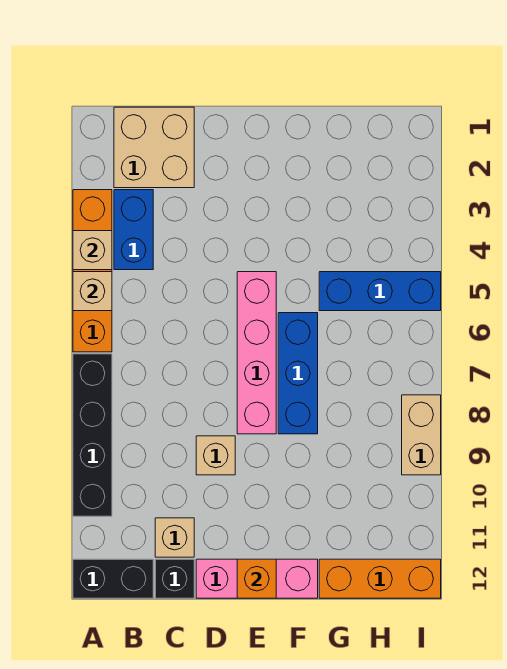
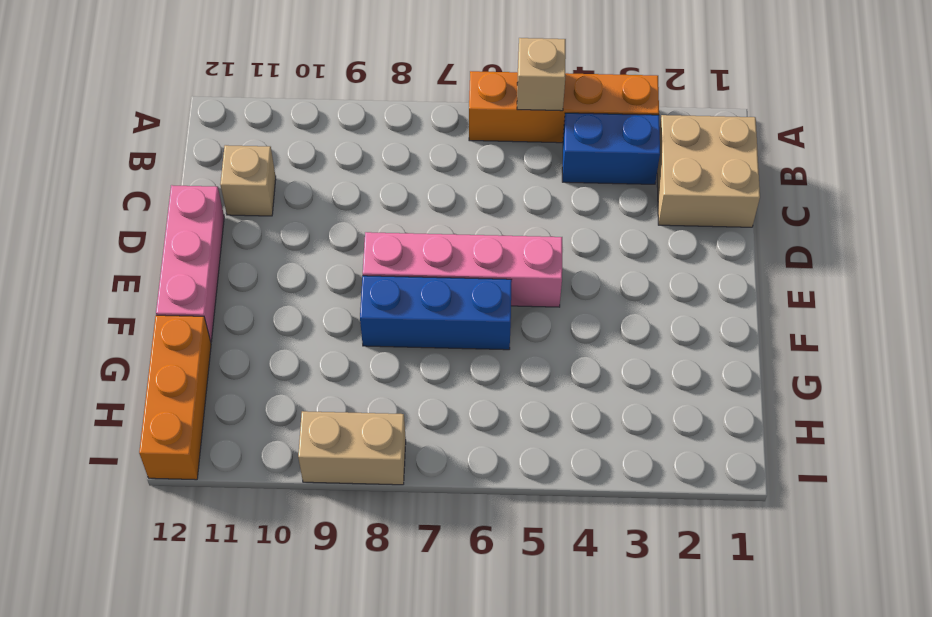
none -> black 1x4 brick [73,354,112,516]
none -> black 1x2 brick [73,559,153,598]
none -> black 1x1 brick [155,559,194,598]

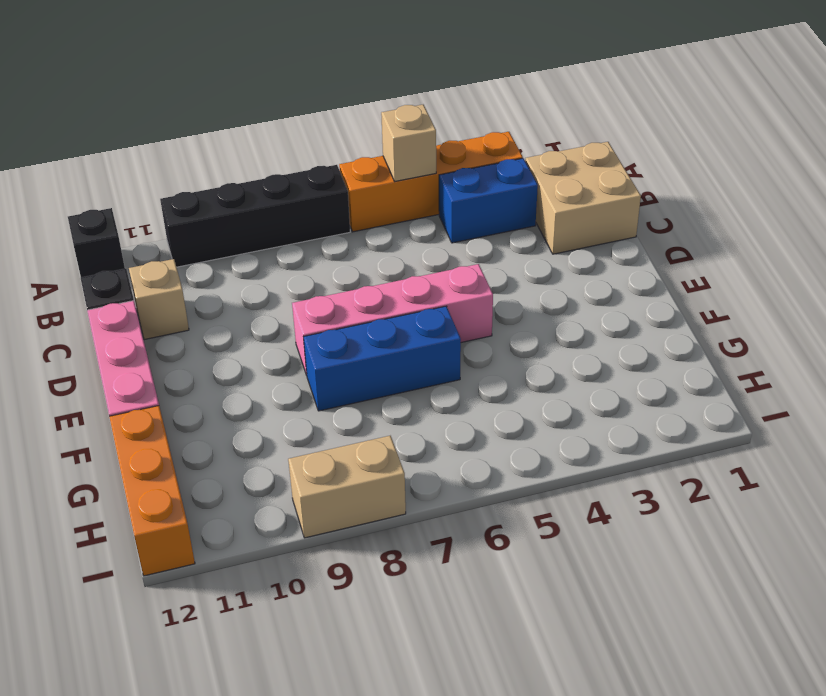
black 1x1 brick [68,208,125,277] -> black 1x2 brick [73,559,153,598]
none -> tan 1x1 brick [196,436,235,475]
none -> blue 1x3 brick [319,272,441,311]
none -> tan 1x1 brick [73,231,112,270]

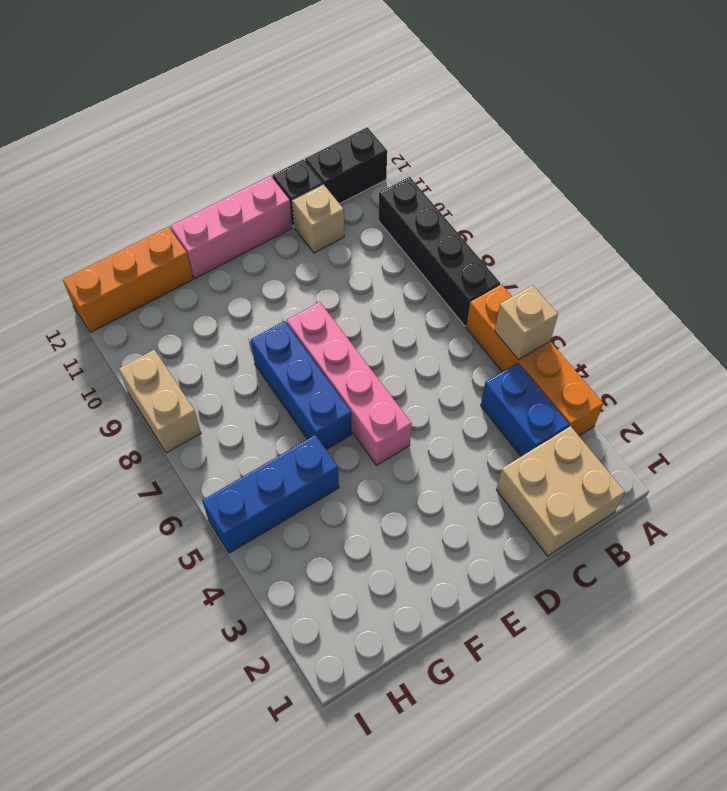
none -> tan 1x1 brick [196,436,235,475]
none -> tan 1x1 brick [73,231,112,270]
none -> orange 1x1 brick [237,559,276,598]

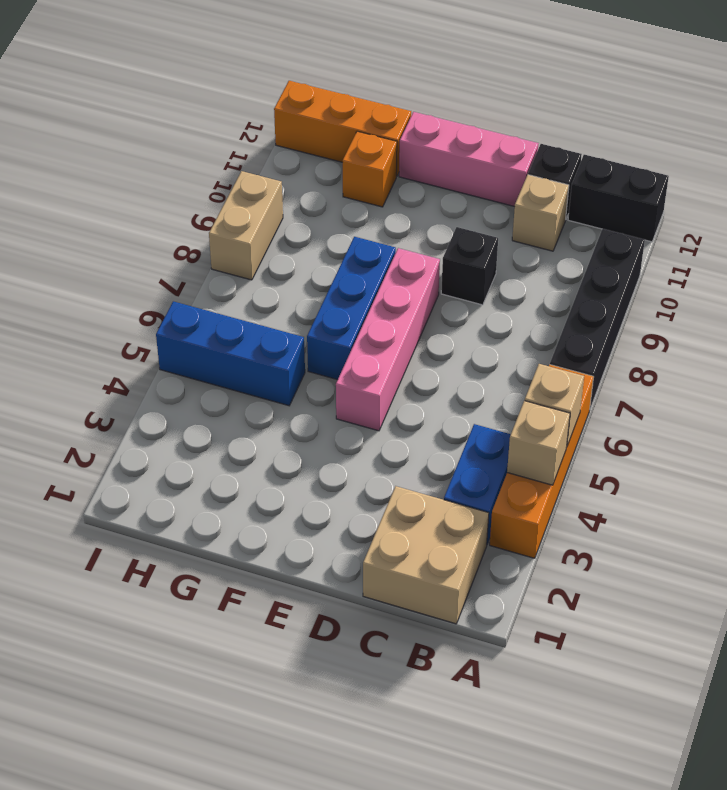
black 1x1 brick [441,227,498,305] -> tan 1x1 brick [196,436,235,475]
orange 1x1 brick [343,131,397,207] -> orange 1x1 brick moved to [237,559,276,598]

